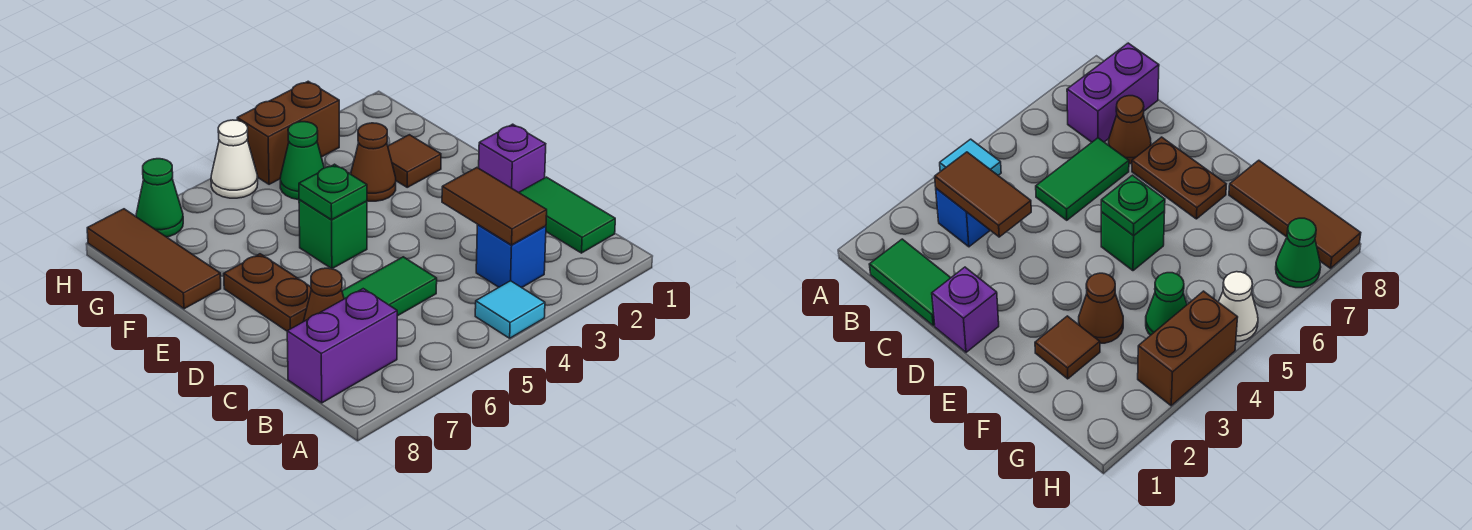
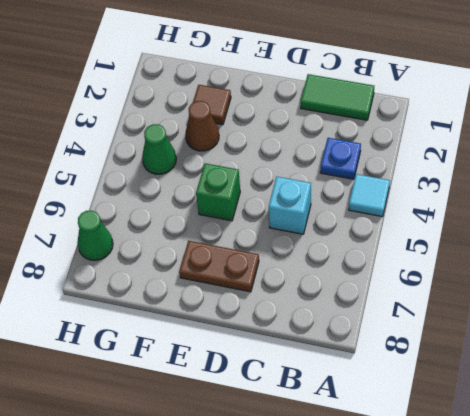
blue 1x1 plate [320,138,361,179] -> blue 1x1 brick [476,225,546,288]
cyan 1x1 brick [269,177,311,234] -> green 1x2 tile [342,257,437,316]
none -> purple 1x2 brick [287,289,397,403]
none -> brown 1x1 cone [304,268,344,321]
none -> purple 1x1 brick [479,124,546,192]

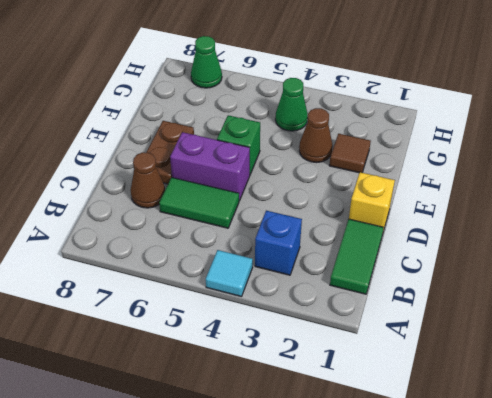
yellow 1x1 brick [349,172,395,231] -> purple 1x1 brick [479,124,546,192]
purple 1x2 brick [170,132,250,201] -> purple 1x2 brick moved to [287,289,397,403]
none -> brown 1x3 tile [87,209,221,309]
none -> brown 1x2 brick [237,81,339,184]
none -> white 1x1 cone [211,120,258,198]

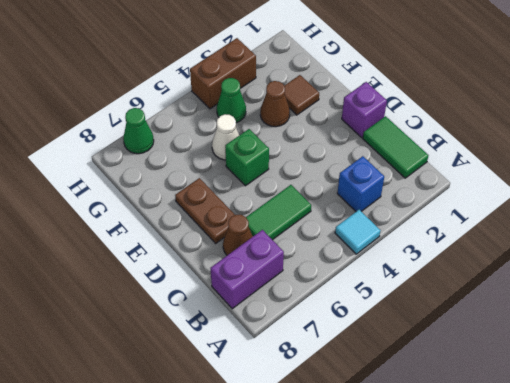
white 1x1 cone [212,114,239,160] -> white 1x1 cone moved to [211,120,258,198]
none -> brown 1x3 tile [87,209,221,309]
none -> brown 1x2 tile [442,168,547,245]
none -> green 1x1 plate [299,164,367,220]

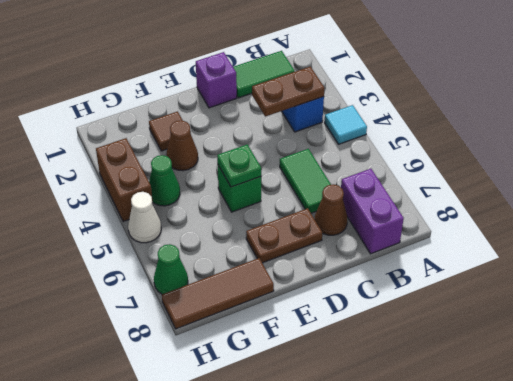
brown 1x2 plate [252,67,325,116] -> brown 1x2 tile [442,168,547,245]

